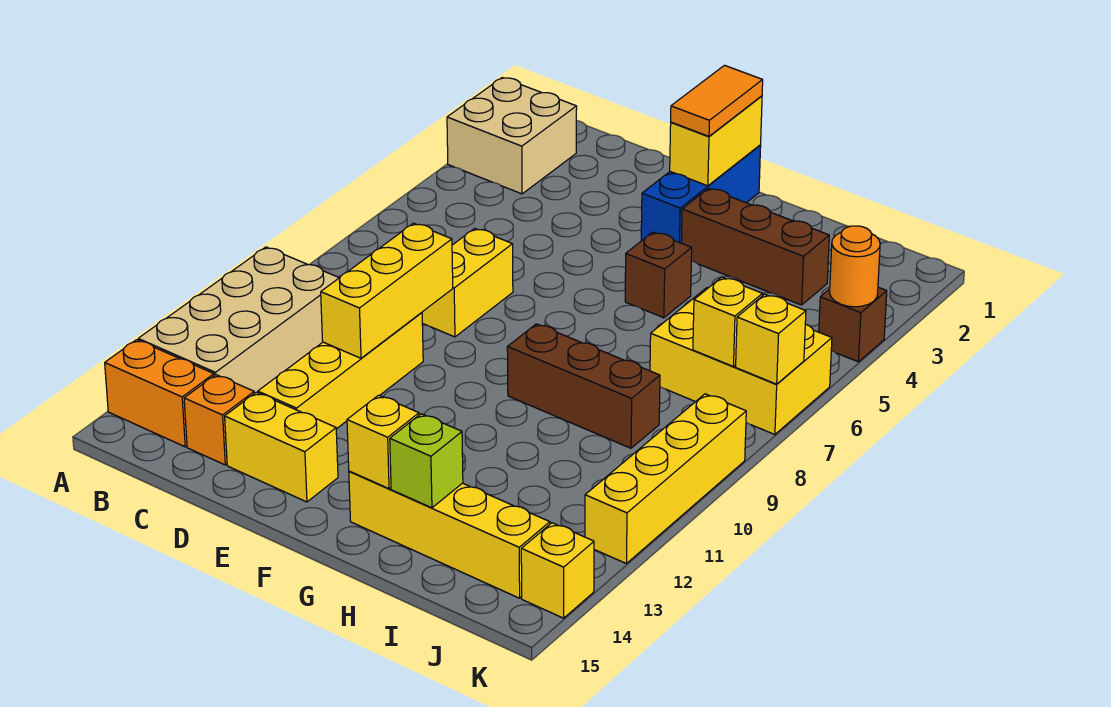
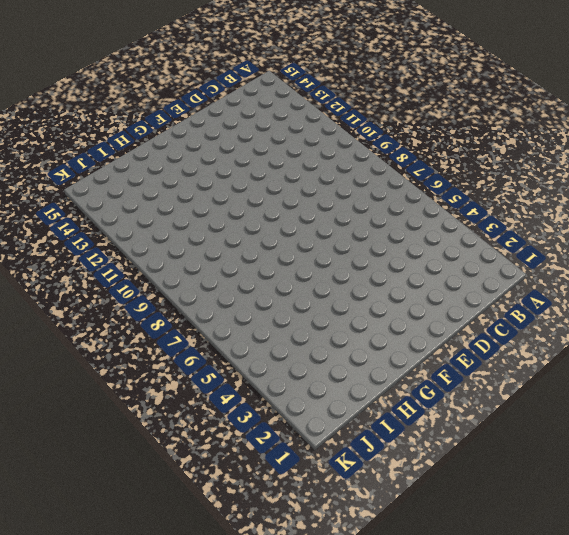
none -> tan 2x2 brick [447,78,577,194]
none -> tan 2x4 brick [138,247,339,393]
none -> orange 1x2 brick [105,340,214,447]

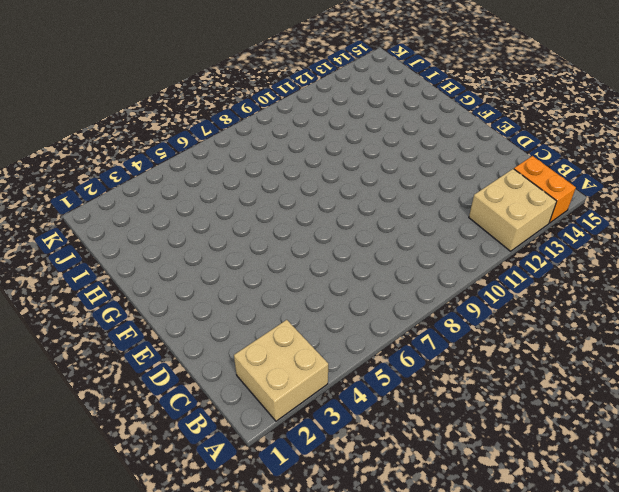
tan 2x2 brick [469,169,557,251] -> tan 2x4 brick [138,247,339,393]
none -> orange 1x1 brick [184,375,254,465]
none -> yellow 1x2 brick [422,228,513,337]
none -> yellow 1x4 brick [258,313,423,429]

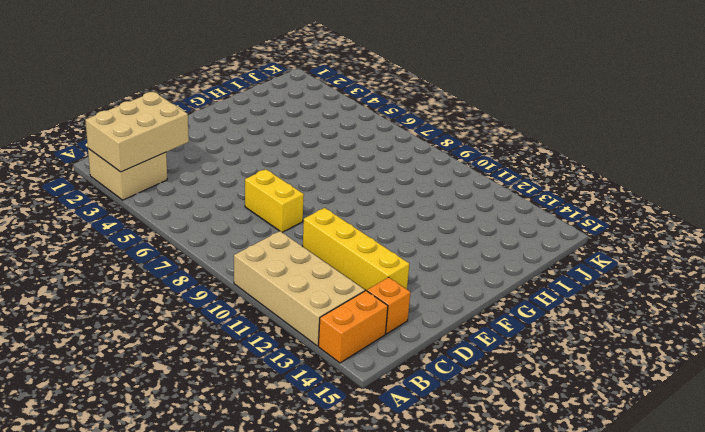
tan 2x3 brick [85,92,189,172] -> none
none -> yellow 1x2 brick [225,392,338,502]
none -> blue 1x3 brick [641,145,761,243]
none -> brown 1x3 brick [682,188,829,305]

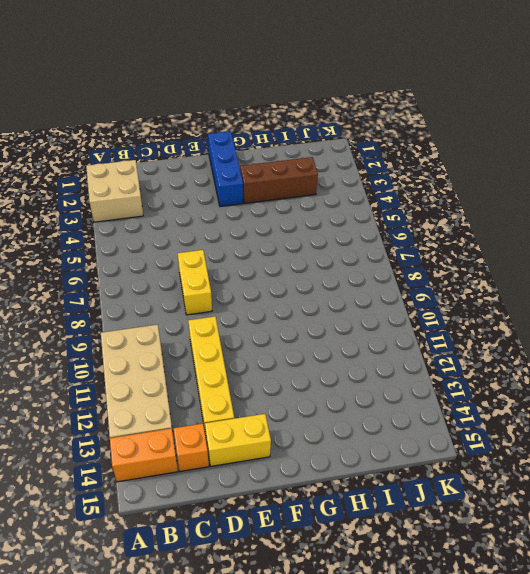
none -> brown 1x1 brick [625,232,692,318]
none -> brown 1x3 brick [507,324,660,448]
none -> yellow 1x4 brick [349,471,550,598]

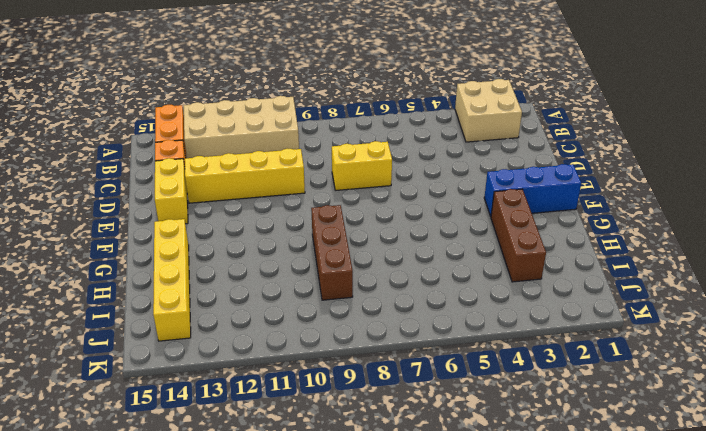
none -> brown 1x1 brick [625,232,692,318]
none -> yellow 2x3 brick [650,288,832,435]
none -> brown 1x1 brick [819,287,887,362]

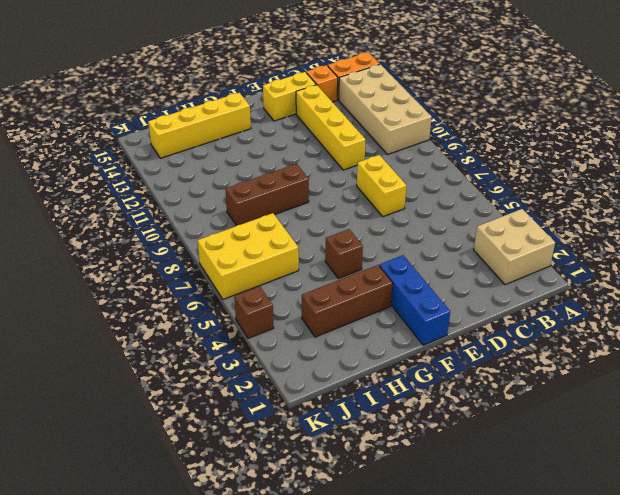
none -> yellow 1x4 brick [585,394,746,563]
none -> yellow 1x1 brick [521,523,594,618]
none -> yellow 1x3 brick [321,223,453,358]

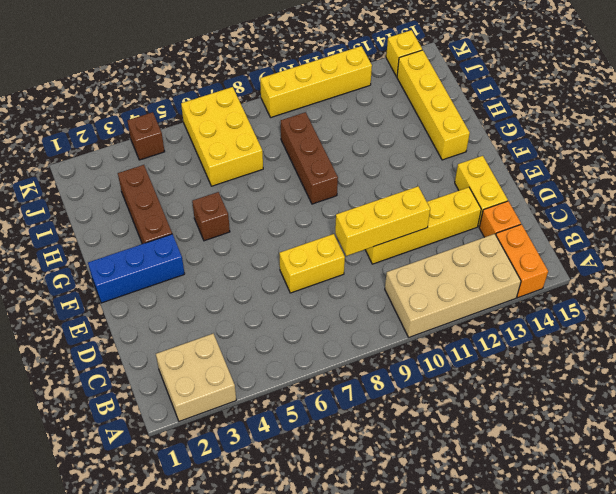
none -> yellow 1x2 brick [670,96,762,186]
none -> yellow 1x1 brick [347,395,419,489]
none -> lime 1x1 brick [390,414,463,508]

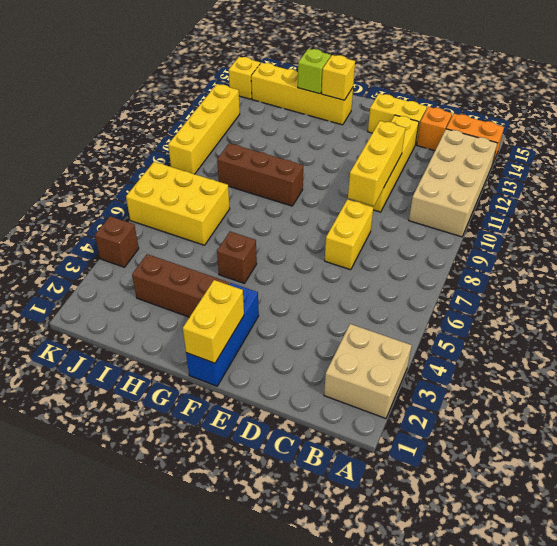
none -> yellow 1x1 brick [693,277,763,367]
none -> orange 1x1 round brick [830,226,880,307]
none -> yellow 1x1 brick [736,294,806,384]

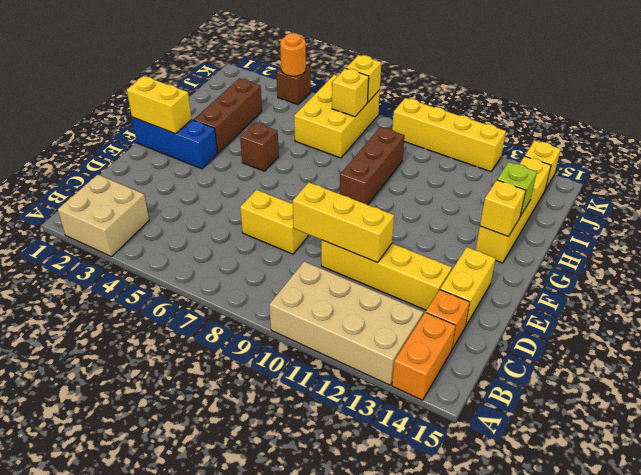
none -> orange 1x2 tile [671,65,763,136]

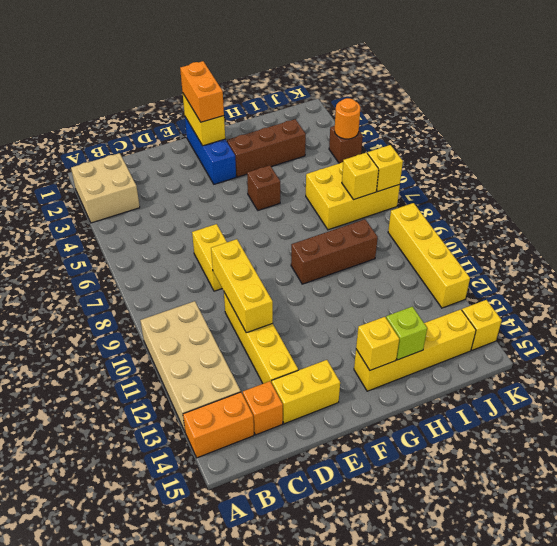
orange 1x2 brick [180,61,224,122] -> orange 1x2 tile [671,65,763,136]

